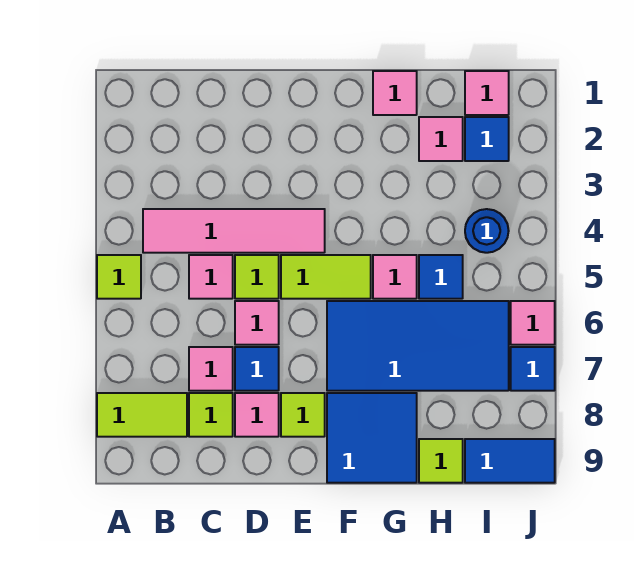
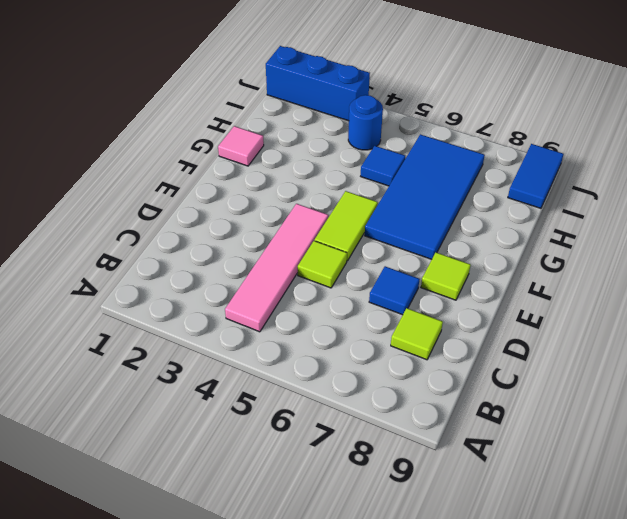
blue 1x3 brick [266,46,370,121] -> none
none -> lime 1x1 tile [97,255,141,299]
none -> lime 1x2 tile [97,393,187,437]
none -> pink 1x1 tile [189,255,233,299]

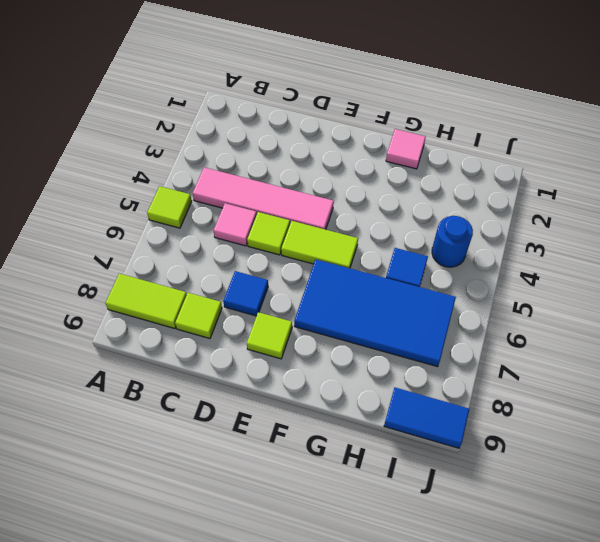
none -> pink 1x1 tile [189,347,233,391]
none -> pink 1x1 tile [235,301,279,345]
none -> pink 1x1 tile [235,393,279,437]

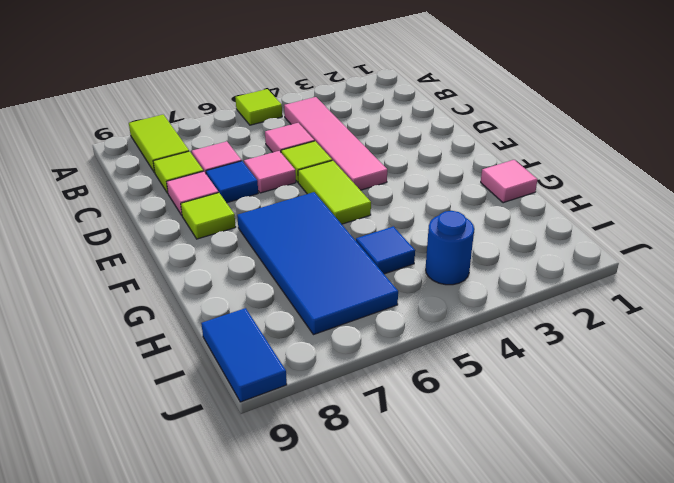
none -> blue 2x2 tile [327,393,417,483]
none -> pink 1x1 tile [373,255,417,299]
none -> pink 1x1 tile [419,117,463,161]

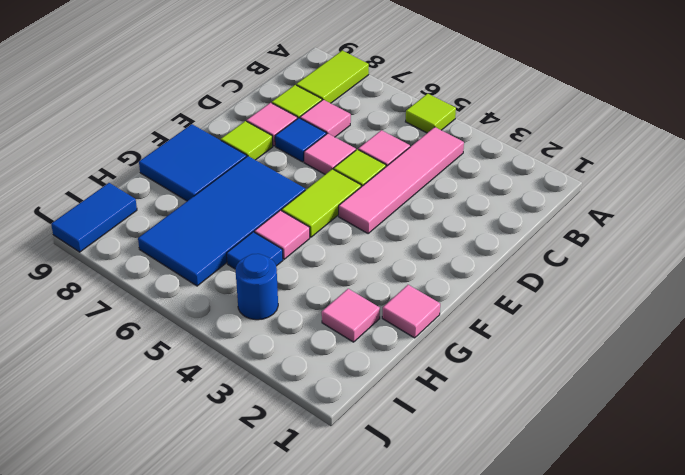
none -> lime 1x1 tile [419,439,463,483]
none -> pink 1x1 tile [465,71,509,115]
none -> blue 1x1 tile [465,117,509,161]

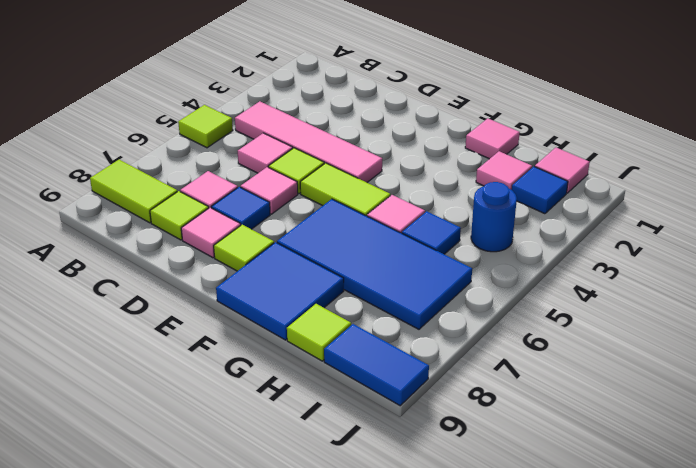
none -> pink 1x1 tile [511,301,555,345]
none -> blue 1x1 tile [511,347,555,391]

